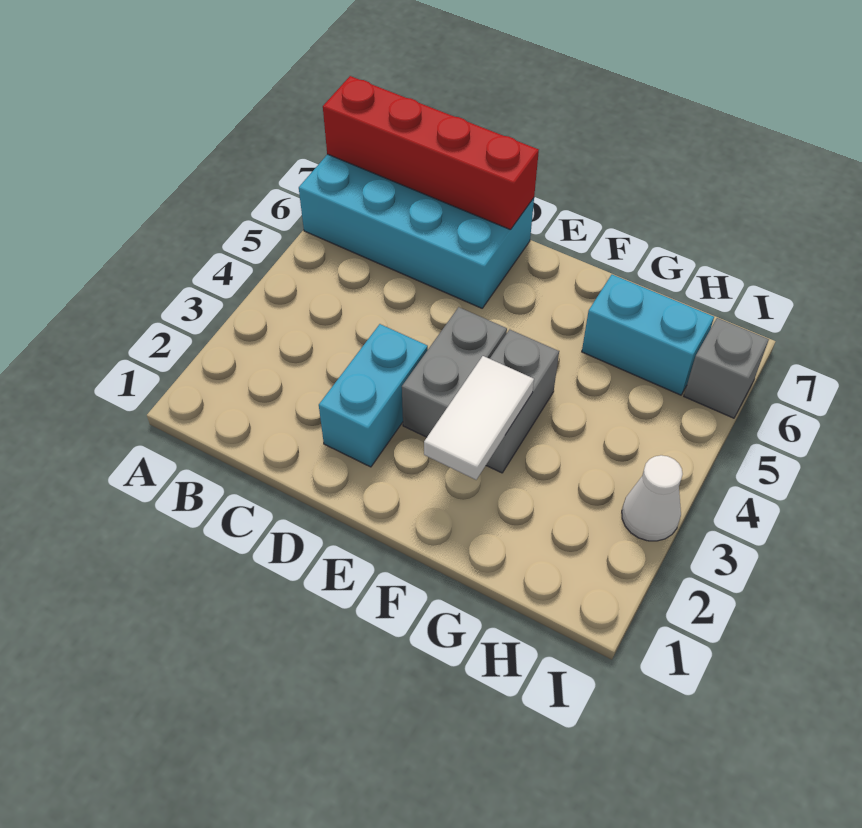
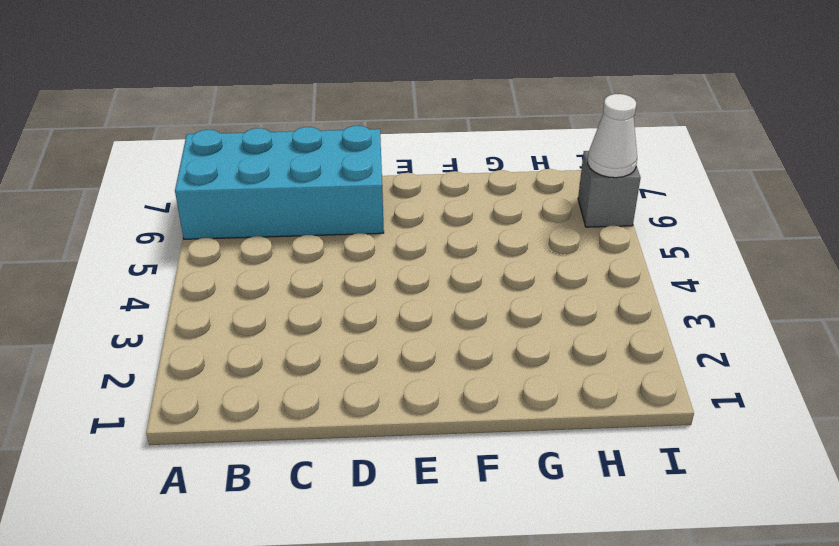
white 1x1 cone [588,94,637,178] -> white 1x1 cone moved to [622,455,683,541]
none -> cyan 1x2 brick [319,324,428,467]
none -> grey 1x2 brick [402,307,507,437]

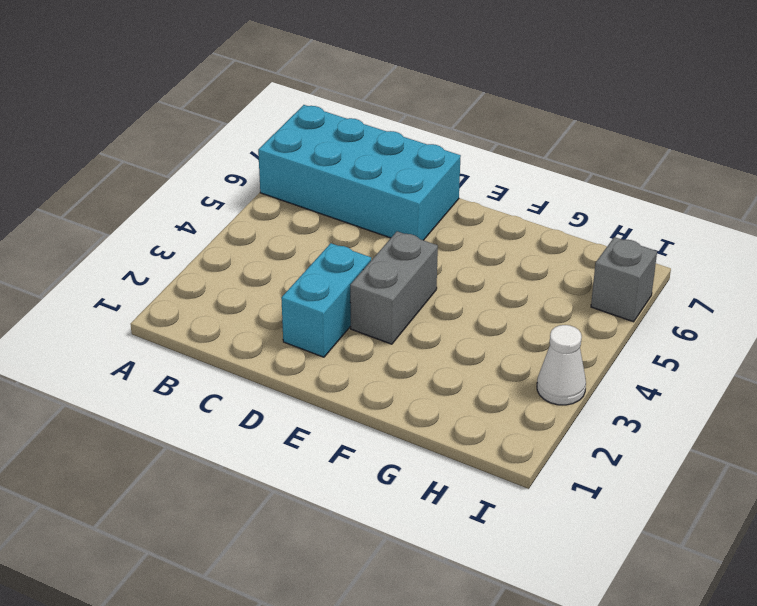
none -> grey 1x2 brick [486,330,559,473]
none -> cyan 1x2 brick [582,275,714,395]

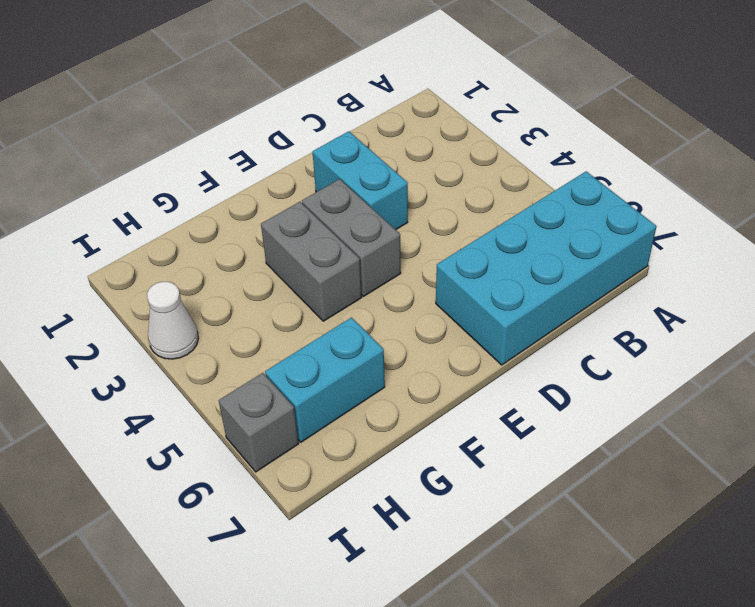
none -> red 1x4 brick [323,76,539,230]
none -> white 1x2 tile [424,356,534,480]

